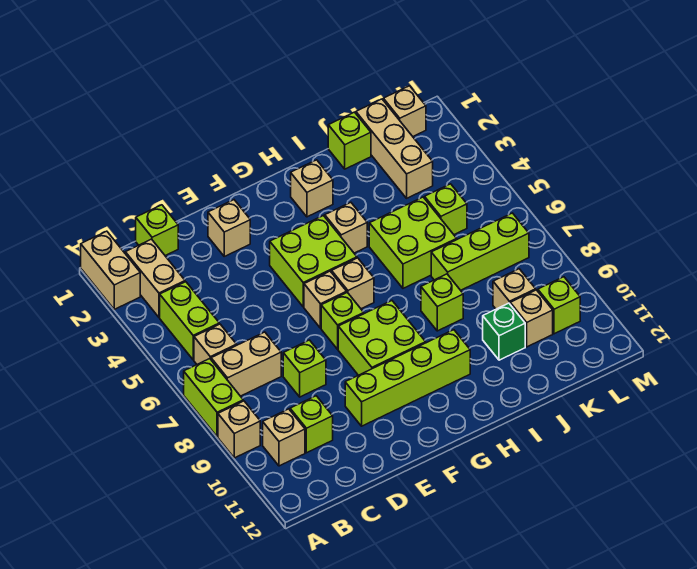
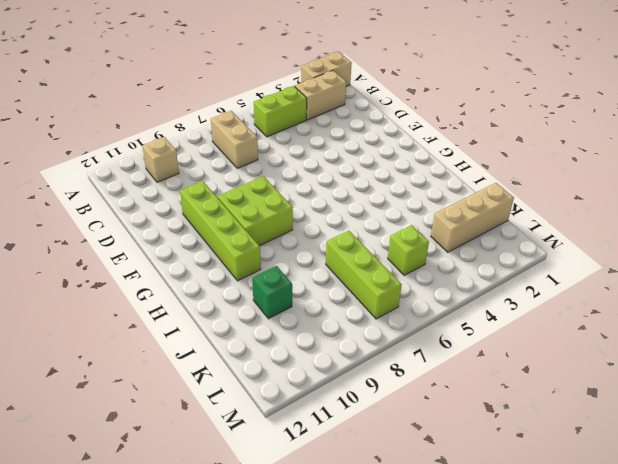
none -> lime 1x2 brick [184,359,243,437]
none -> tan 1x1 brick [218,401,260,458]
none -> tan 1x1 brick [194,324,237,364]
none -> lime 1x1 brick [136,205,178,256]

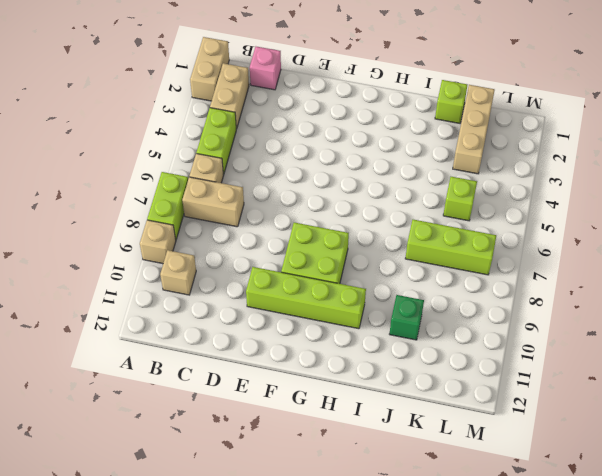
pink 1x1 brick [250,47,281,90] -> lime 1x1 brick [136,205,178,256]
none -> lime 1x1 brick [290,396,333,453]
none -> lime 1x1 brick [283,340,326,397]
none -> tan 1x1 brick [208,200,250,256]
none -> lime 2x2 brick [270,216,357,307]

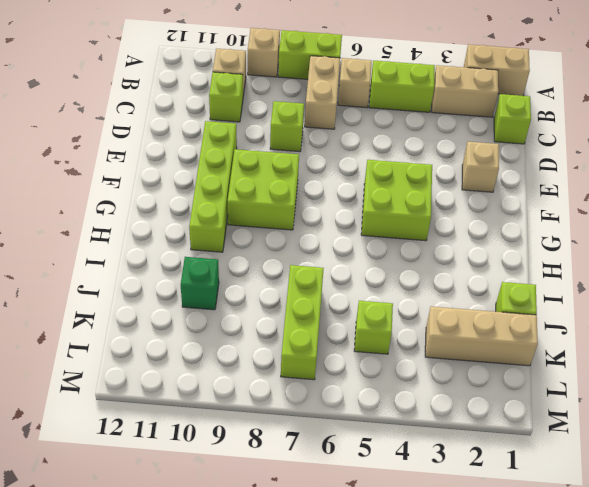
none -> tan 1x1 brick [304,271,347,328]
none -> lime 1x1 brick [321,292,364,349]
none -> tan 1x1 brick [332,258,374,309]
none -> tan 1x1 brick [291,160,333,217]

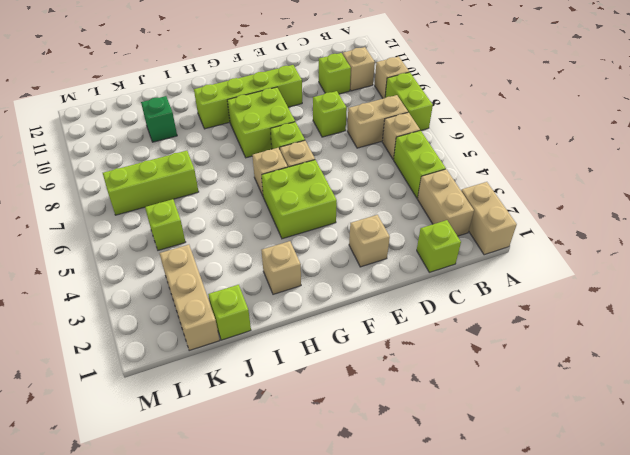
none -> tan 1x1 brick [325,202,367,253]
none -> lime 2x2 brick [369,197,457,288]
none -> lime 1x1 brick [421,274,463,331]
none -> tan 1x1 brick [493,269,536,309]

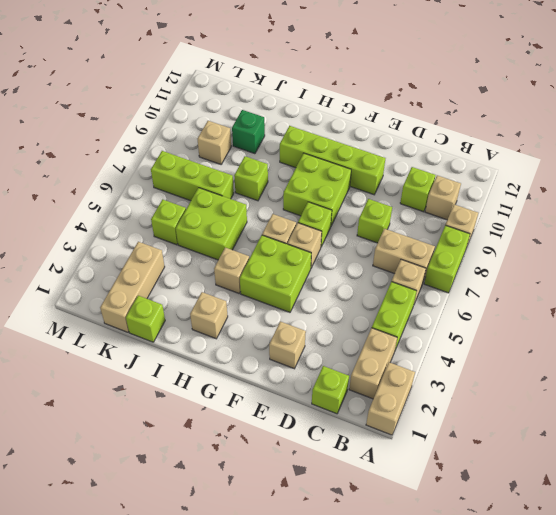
none -> tan 1x1 brick [510,290,553,347]
none -> tan 1x1 brick [383,86,426,136]
none -> lime 1x1 brick [538,277,580,334]

